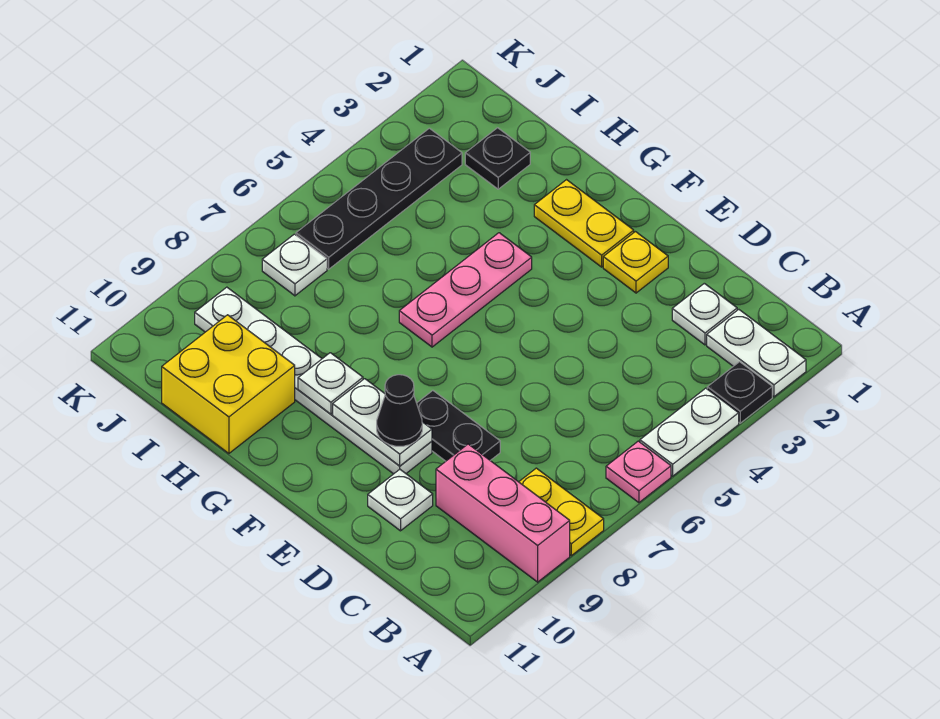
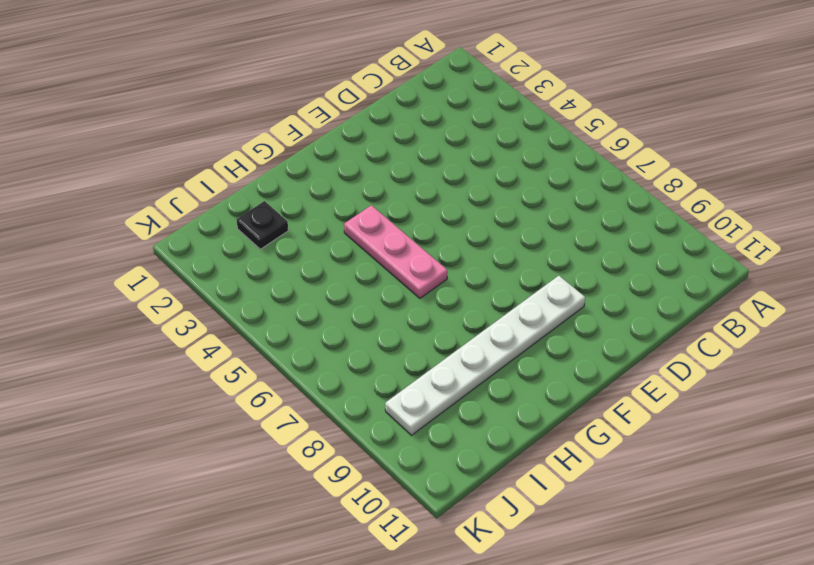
none -> white 1x2 plate [707,309,806,397]
none -> black 1x1 plate [707,362,772,423]
none -> white 1x2 plate [640,388,739,476]

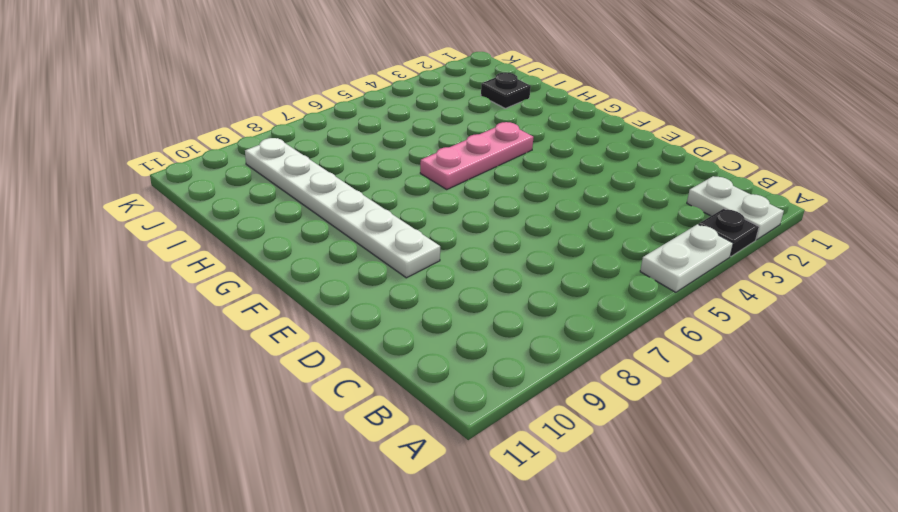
none -> pink 1x1 plate [606,441,671,503]
none -> yellow 1x2 plate [519,468,604,556]
none -> pink 1x3 brick [436,444,570,582]

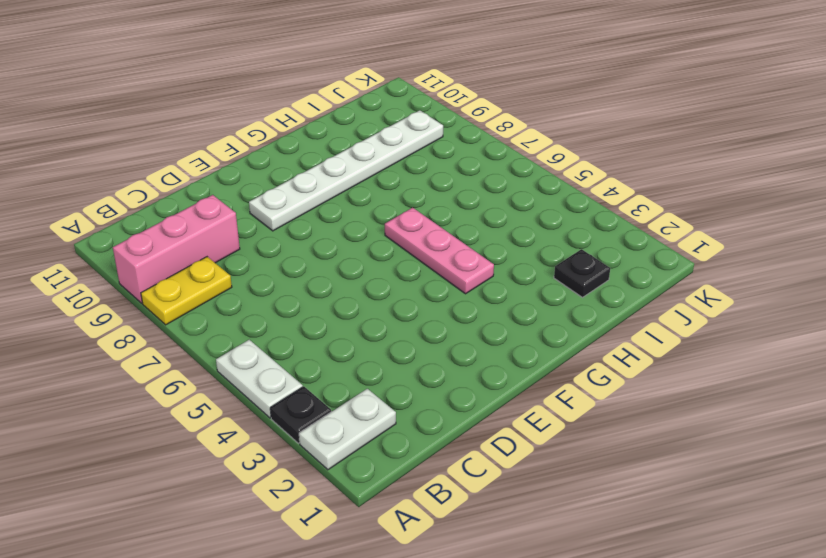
none -> pink 1x1 plate [606,441,671,503]
none -> white 1x1 plate [672,283,737,345]
none -> black 1x2 plate [417,391,500,461]

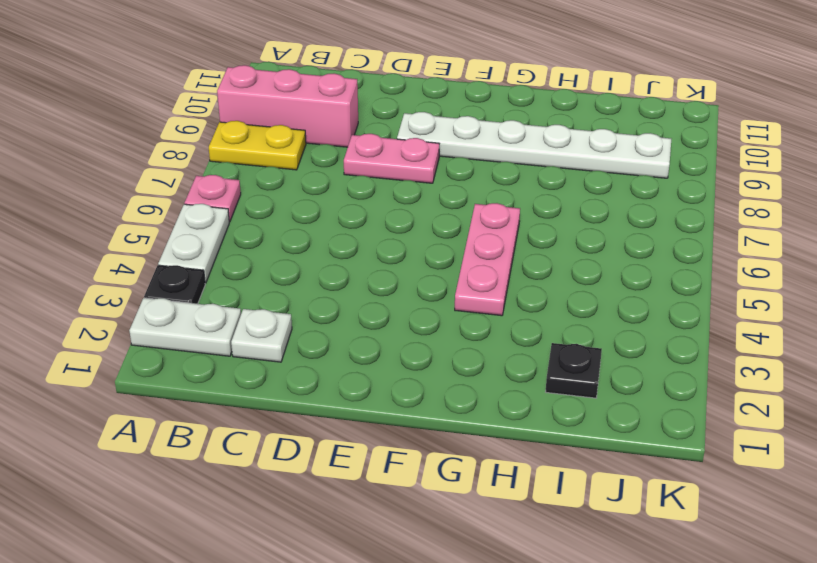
pink 1x2 plate [344,134,439,183] -> black 1x2 plate [417,391,500,461]
none -> white 1x1 plate [368,469,433,531]
none -> yellow 1x1 plate [603,232,668,293]
none -> yellow 1x2 plate [534,180,634,267]

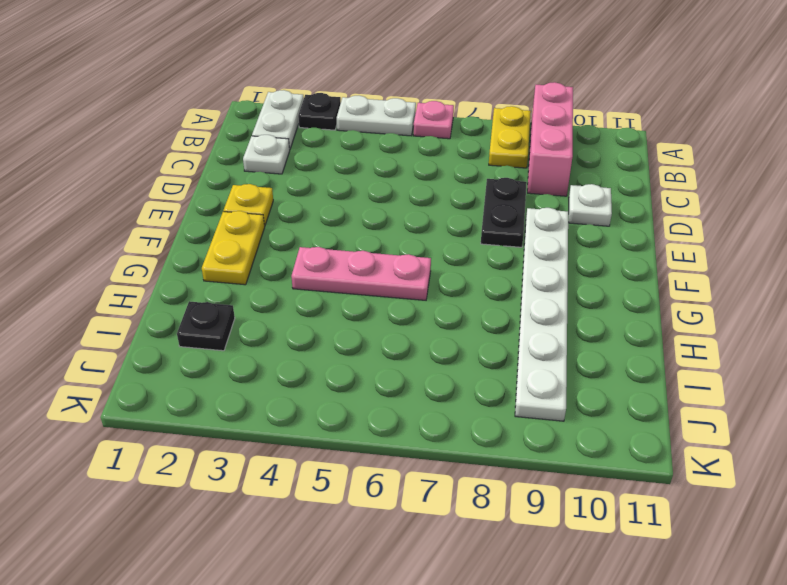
none -> yellow 2x2 brick [162,315,295,453]
none -> black 1x4 plate [296,128,462,269]
none -> white 1x1 plate [262,234,327,296]

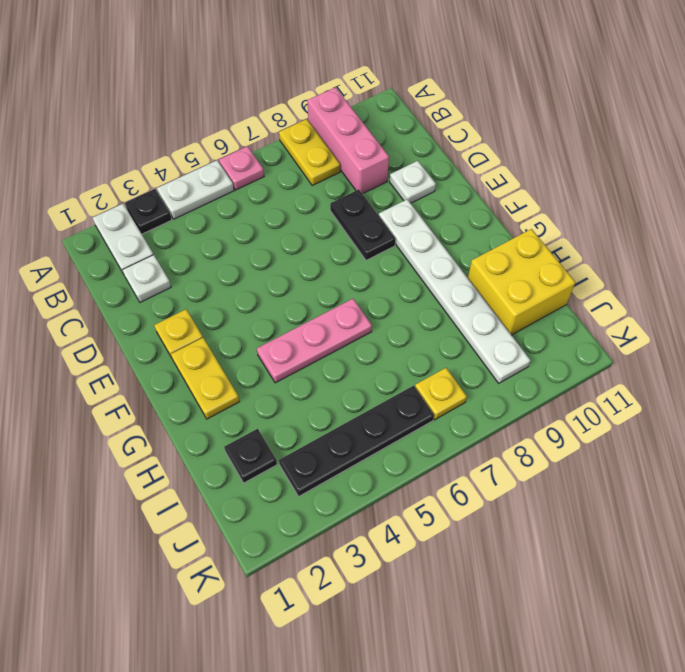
yellow 1x1 plate [415,368,467,420] -> white 1x1 plate [262,234,327,296]
none -> white 1x2 plate [333,379,432,466]
none -> white 1x1 plate [298,353,363,414]
none -> black 1x1 cone [377,375,422,446]

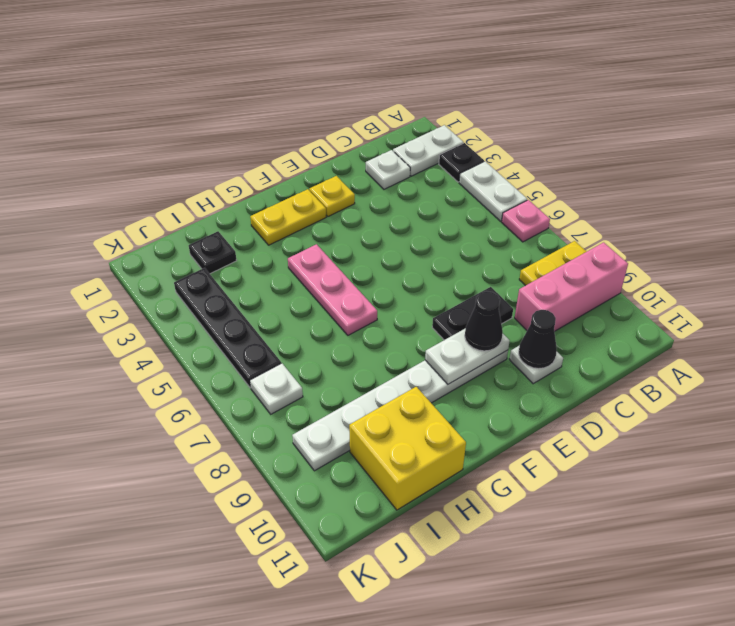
black 1x1 cone [519,310,557,369] -> none
none -> white 1x1 plate [298,353,363,414]

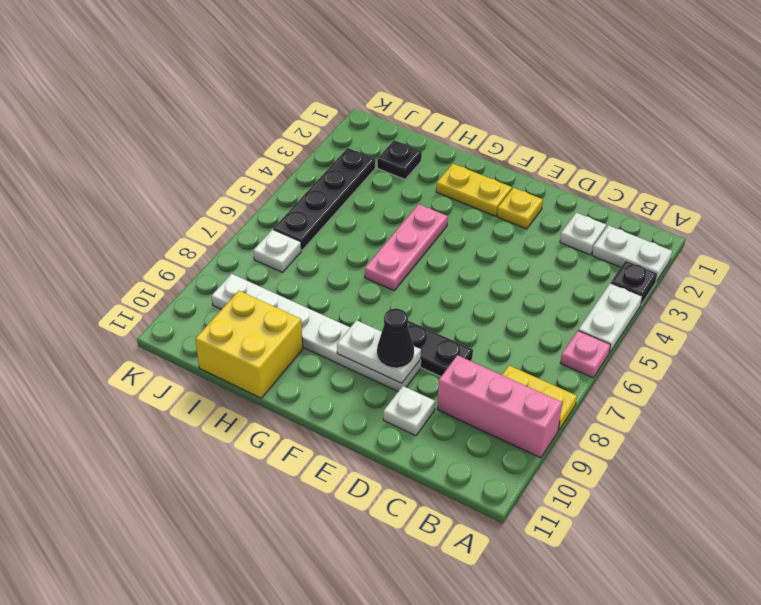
none -> white 1x1 plate [298,353,363,414]

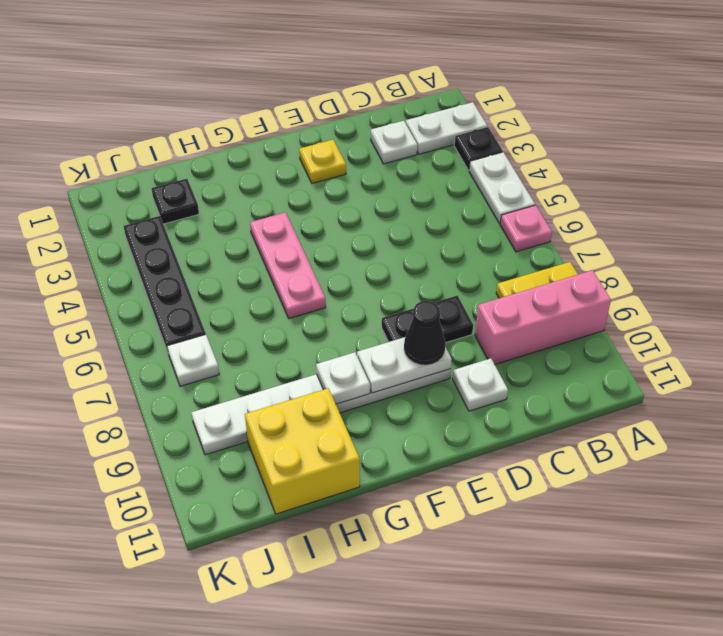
none -> yellow 1x2 plate [534,180,634,267]

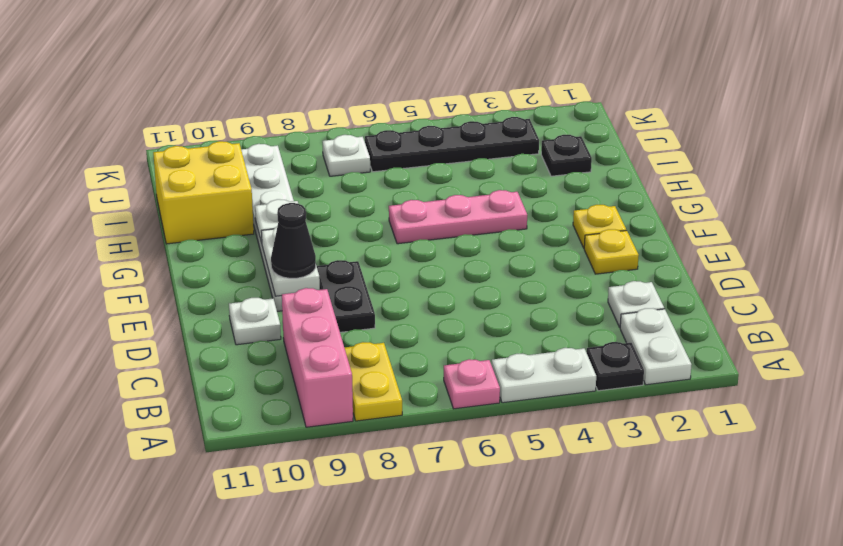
yellow 1x1 plate [573,205,626,248] -> yellow 1x2 plate [534,180,634,267]

